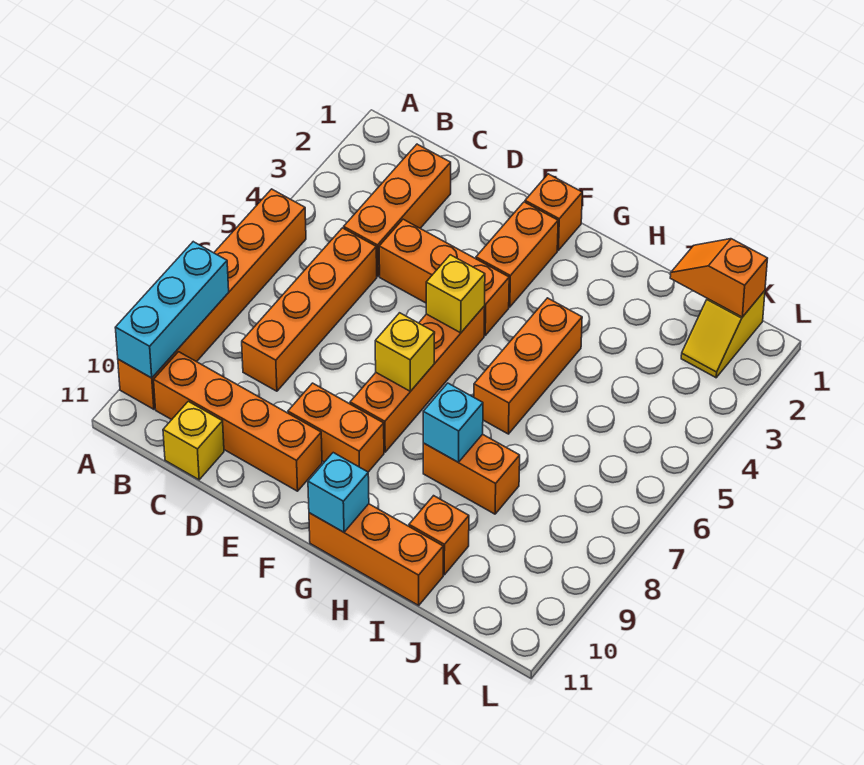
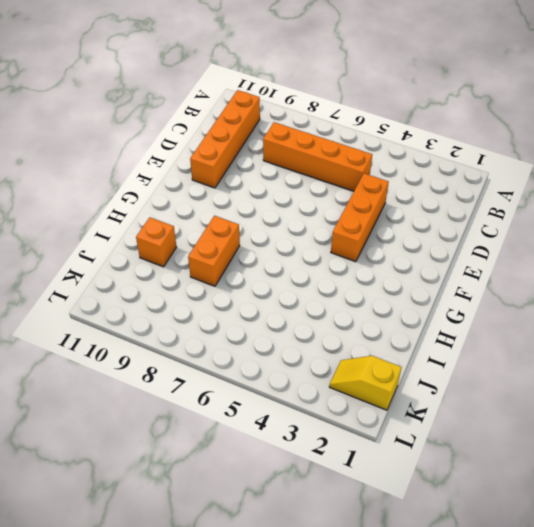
none -> orange 1x6 brick [118,189,306,409]
none -> orange 1x3 brick [344,144,451,276]
none -> yellow 1x1 brick [163,401,224,480]

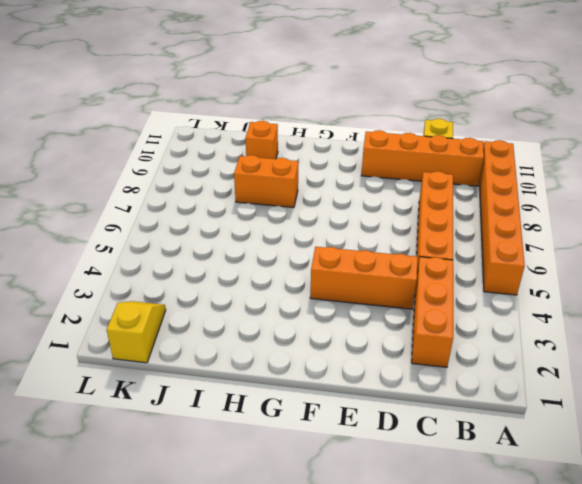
none -> orange 1x2 brick [288,383,384,472]
none -> orange 1x1 brick [525,174,582,250]
none -> orange 1x2 brick [476,202,558,307]

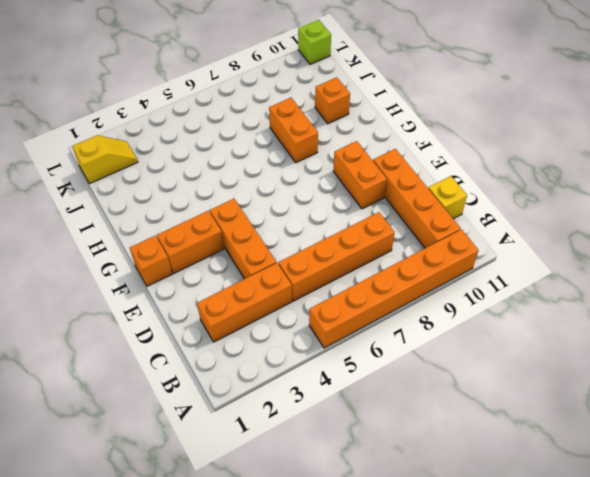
lime 1x1 brick [298,20,331,64] -> none
none -> orange 1x4 brick [350,306,485,452]
none -> orange 1x3 brick [309,504,443,605]
none -> orange 1x3 brick [474,298,582,434]

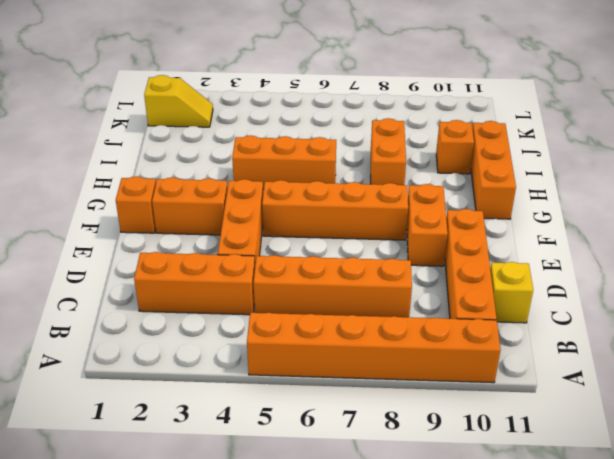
none -> cyan 1x3 brick [115,242,229,378]
none -> yellow 1x1 brick [426,255,485,333]
none -> yellow 1x1 brick [375,313,435,391]

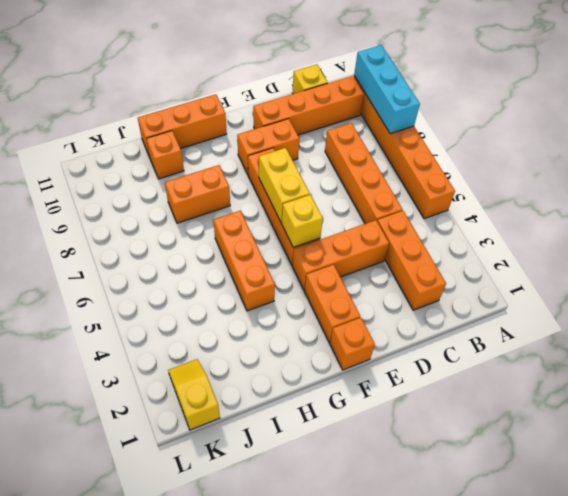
yellow 1x2 brick [259,148,310,223] -> yellow 1x1 brick [375,313,435,391]
none -> cyan 1x1 brick [308,453,369,532]
none -> cyan 1x1 brick [423,383,483,462]
none -> orange 1x2 slope [670,239,768,317]

